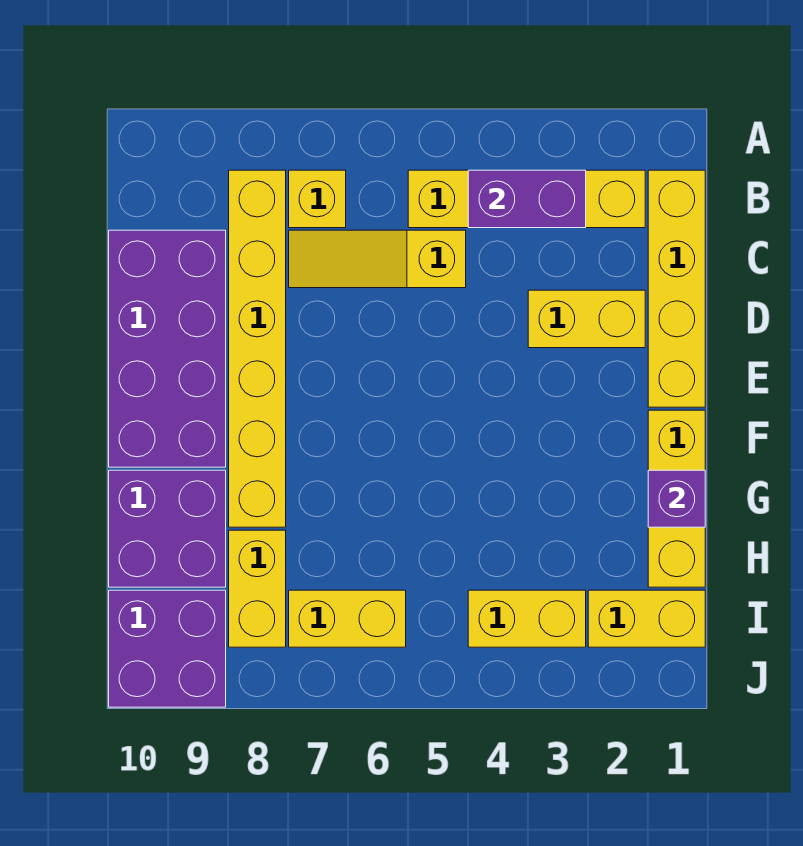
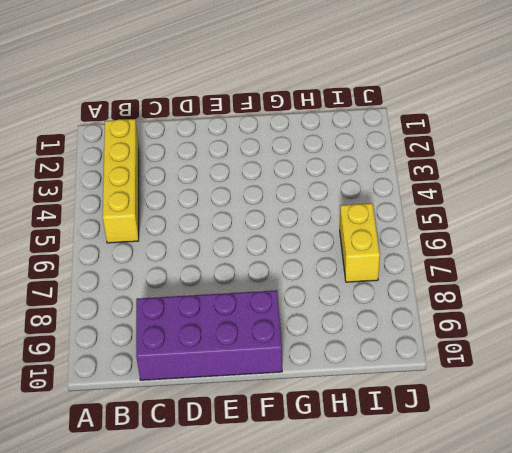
none -> yellow 1x4 brick [648,170,705,407]
none -> yellow 1x1 brick [289,170,346,228]
none -> yellow 1x6 brick [229,170,286,527]

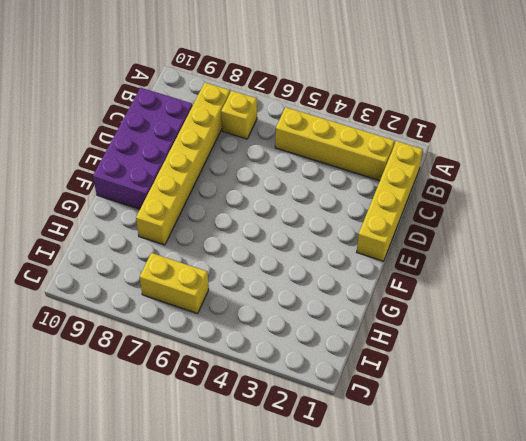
none -> yellow 1x3 slope [289,230,466,288]
none -> yellow 1x2 brick [528,290,645,348]
none -> yellow 1x3 brick [648,410,705,587]

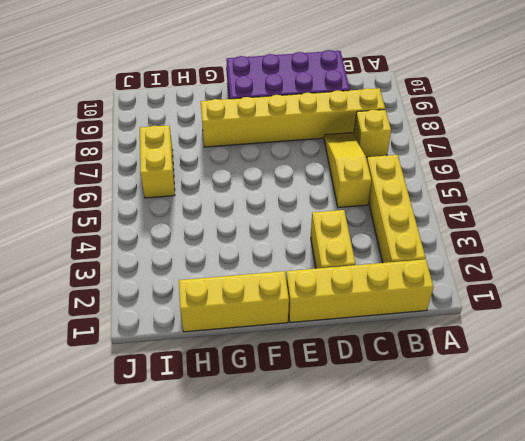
none -> purple 2x2 brick [109,470,226,587]
none -> yellow 1x2 brick [229,530,286,647]
none -> yellow 1x2 brick [588,590,705,647]

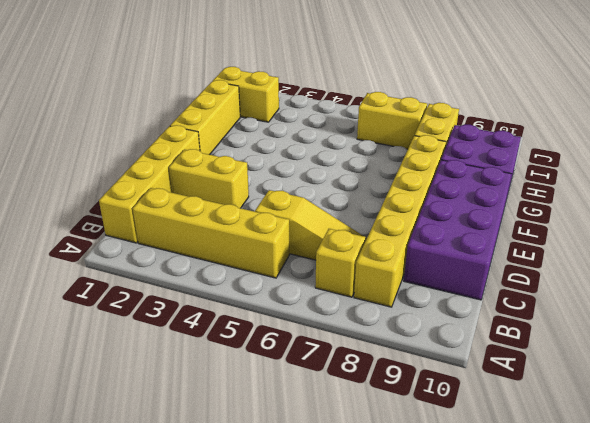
none -> yellow 1x2 brick [468,590,586,647]
none -> purple 2x2 brick [109,590,226,707]
none -> purple 1x2 brick [468,170,586,228]

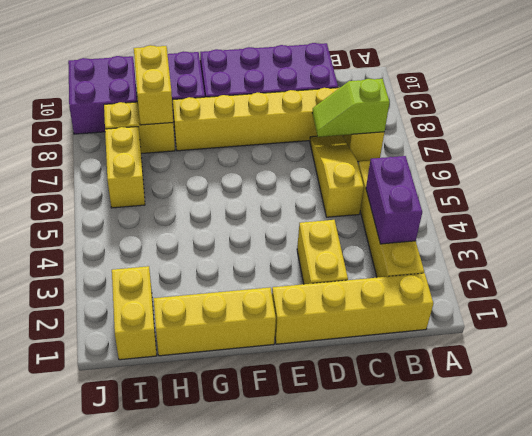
lime 1x2 slope [312,79,390,137] -> none
yellow 1x2 brick [134,45,173,125] -> yellow 1x2 brick moved to [468,590,586,647]
none -> purple 1x1 brick [648,470,705,527]

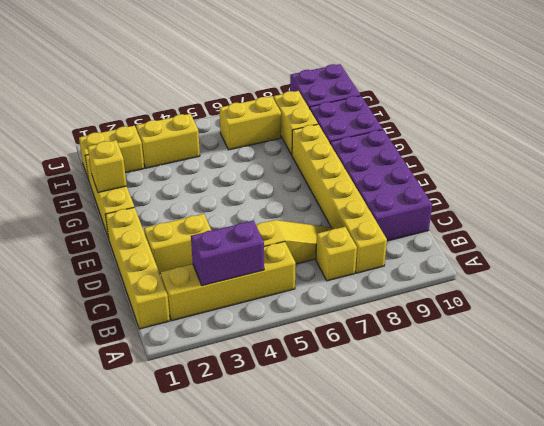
yellow 1x1 brick [88,140,127,192] -> purple 1x1 brick [648,470,705,527]

